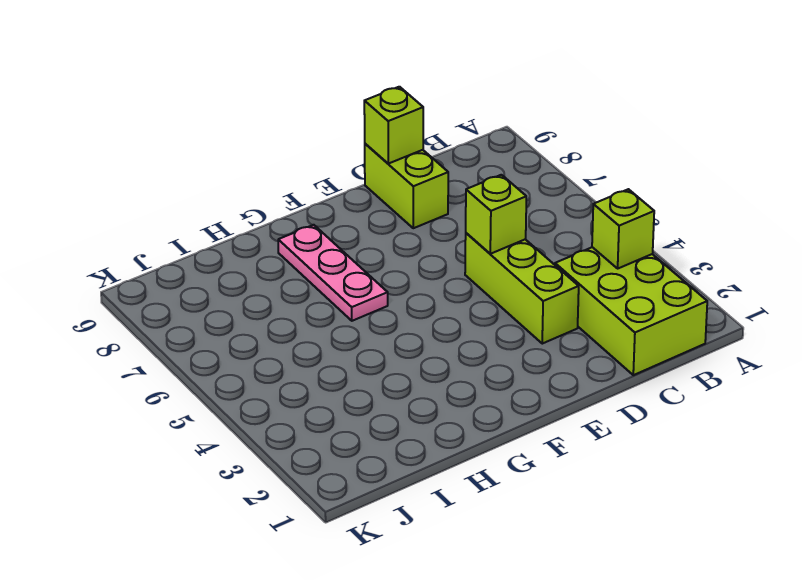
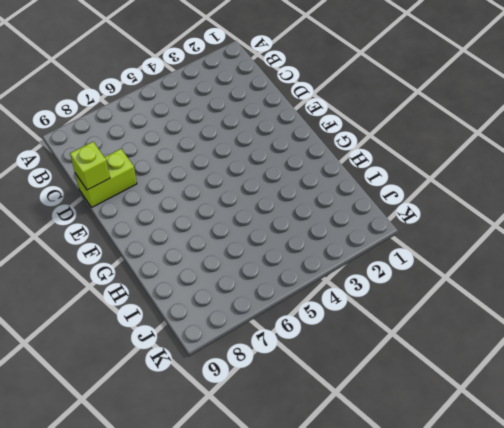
none -> lime 2x3 brick [555,247,707,375]
none -> lime 1x3 brick [465,233,579,344]

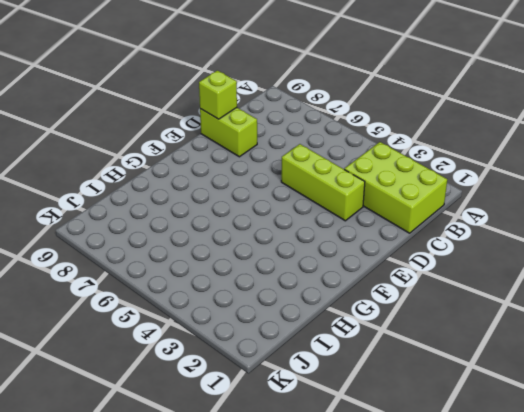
none -> pink 1x3 plate [278,225,388,321]
none -> lime 1x1 brick [592,189,654,268]

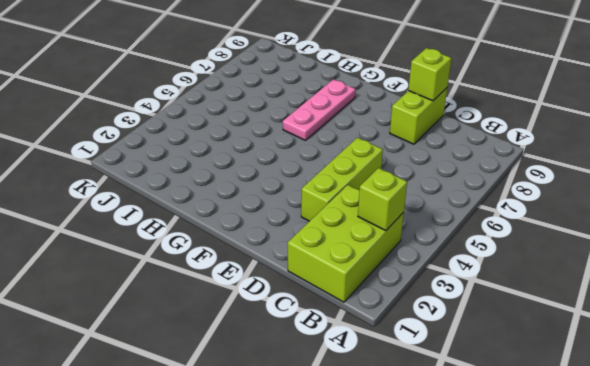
none -> lime 1x1 brick [466,175,526,254]

